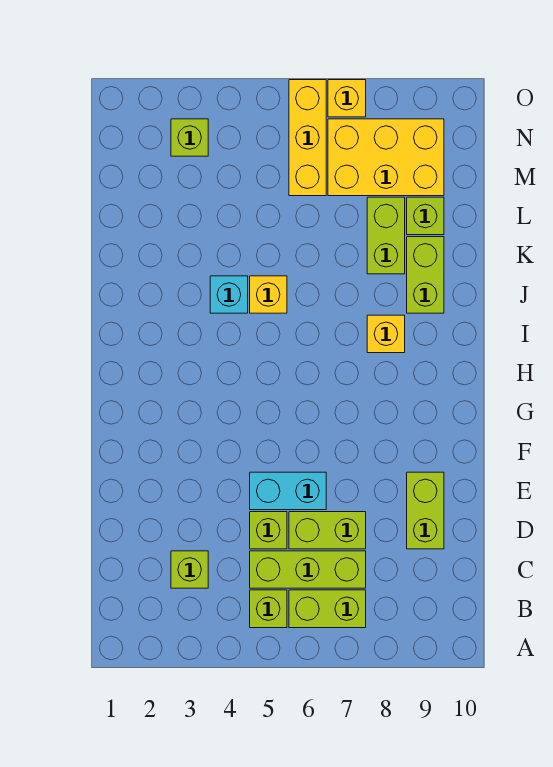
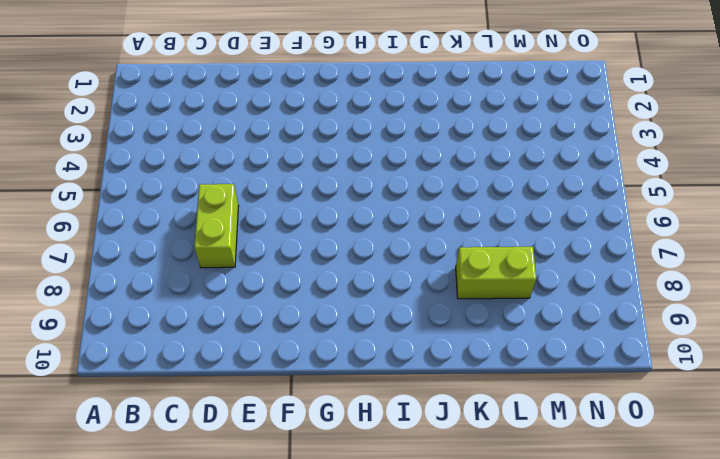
none -> lime 1x1 brick [250,590,287,628]
none -> lime 1x2 brick [289,590,366,628]
none -> lime 1x1 brick [171,551,208,588]

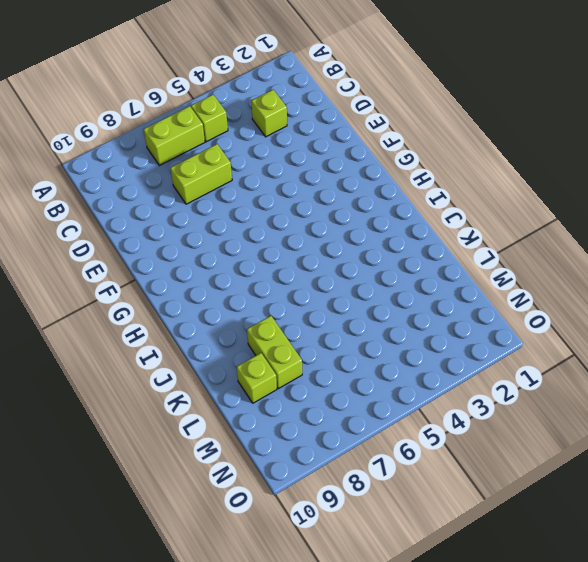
none -> lime 1x3 brick [250,551,366,588]
none -> lime 1x1 brick [250,512,287,549]
none -> lime 1x2 brick [407,472,444,549]

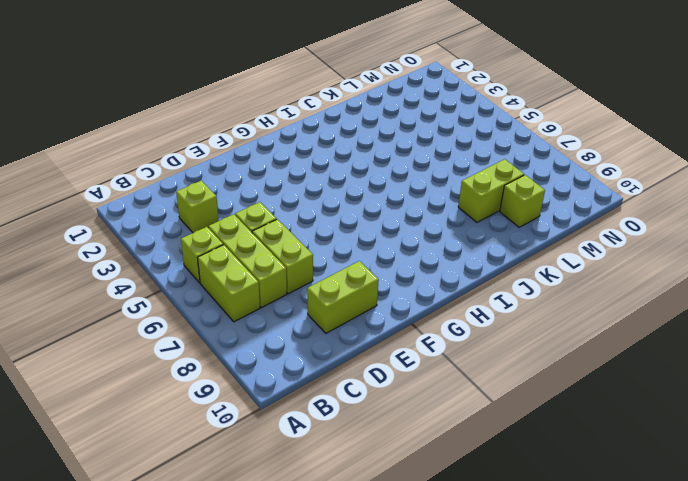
none -> cyan 1x2 brick [250,472,326,510]
none -> yellow 1x1 brick [367,315,405,353]
none -> cyan 1x1 brick [210,276,248,313]

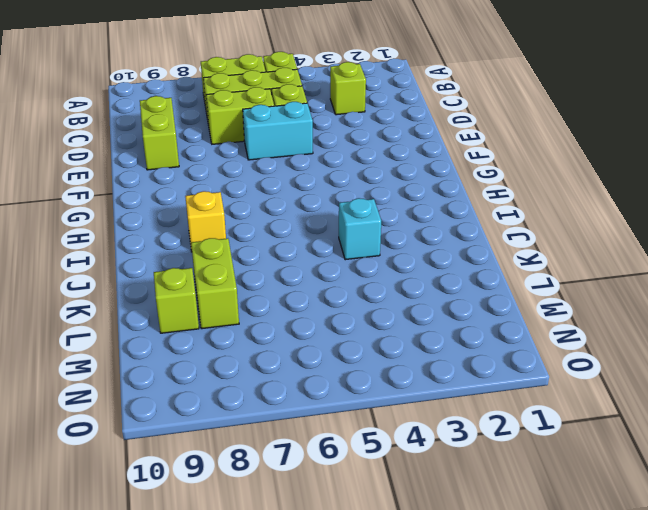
none -> yellow 1x1 brick [250,276,287,313]
none -> lime 1x2 brick [407,237,444,313]
none -> yellow 1x3 brick [289,80,326,196]

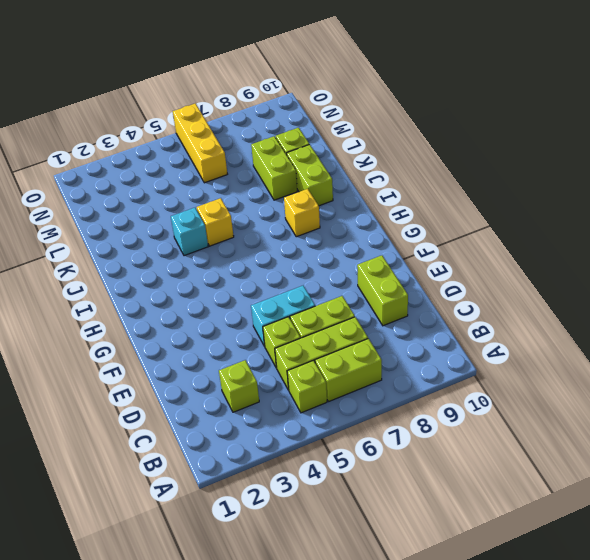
none -> yellow 2x3 brick [328,119,444,196]
none -> lime 1x1 brick [171,119,208,156]
none -> yellow 1x1 brick [328,80,366,117]

